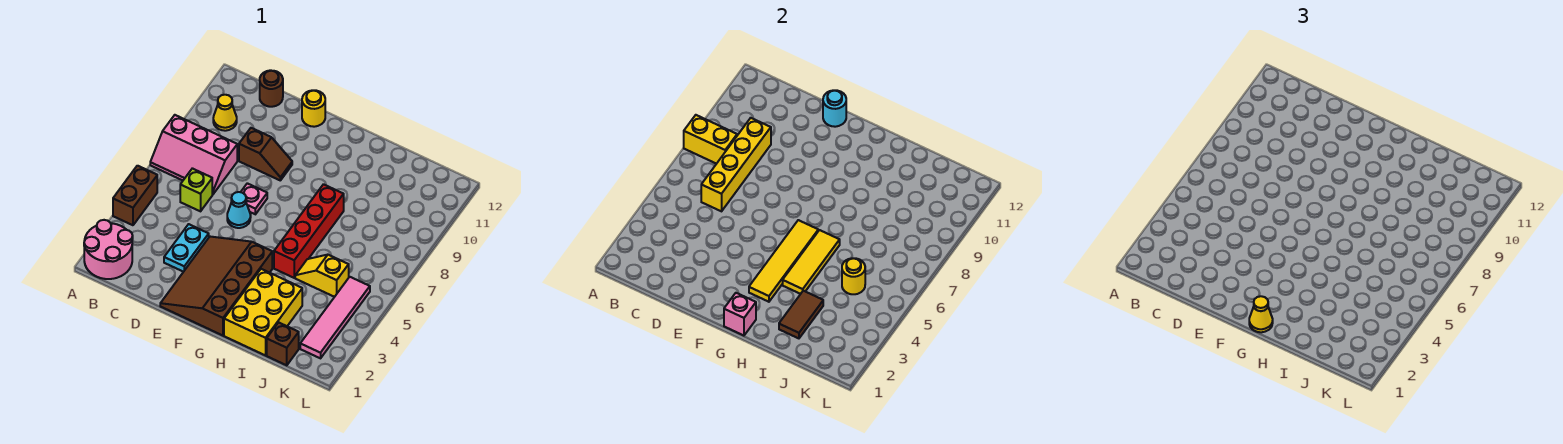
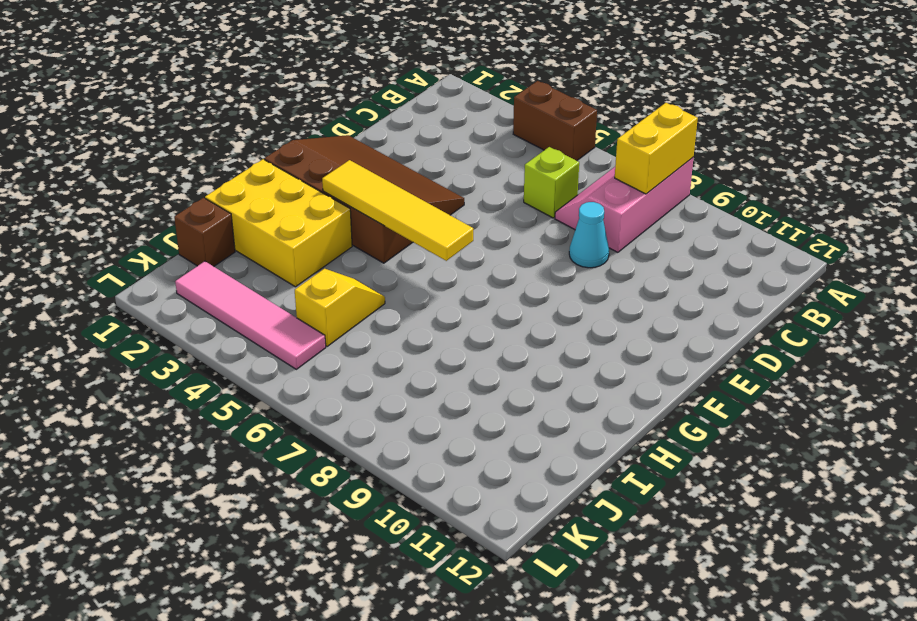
cyan 1x1 cone [569,202,609,268] -> cyan 1x1 cone moved to [227,192,251,228]
none -> pink 2x2 round brick [84,220,133,279]
none -> yellow 1x1 cone [213,95,237,131]
none -> brown 1x1 round brick [260,70,283,107]

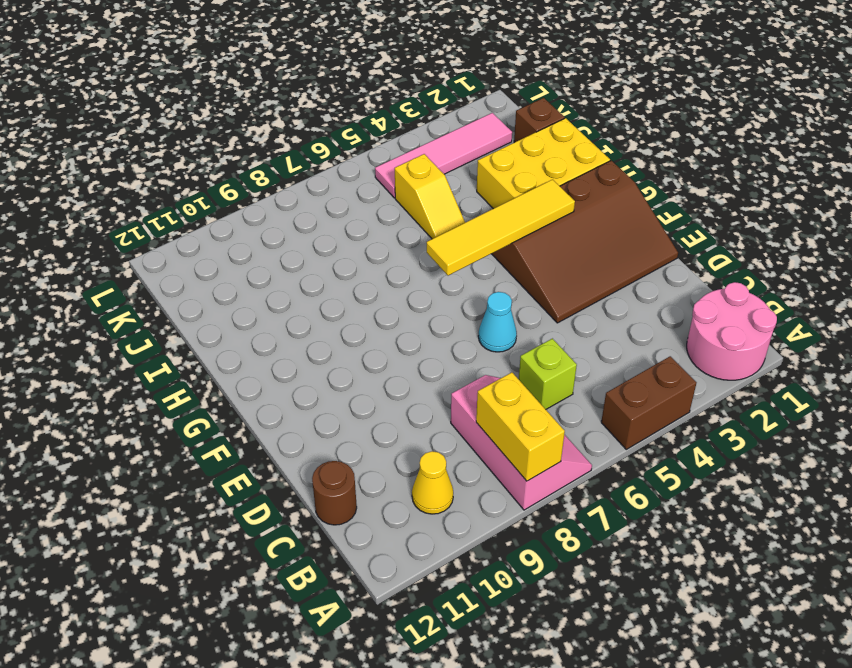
none -> cyan 1x2 plate [164,224,209,272]
none -> brown 1x2 slope [239,128,292,180]
none -> pink 1x1 plate [241,183,267,214]

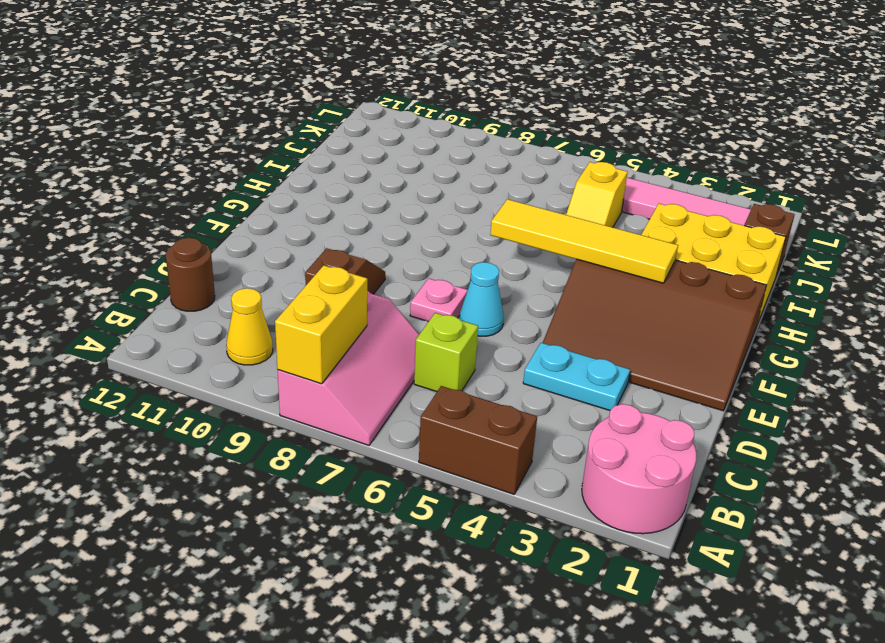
none -> yellow 1x1 round brick [302,90,325,127]
none -> red 1x4 brick [274,184,344,278]
none -> yellow 1x4 brick [701,118,771,211]

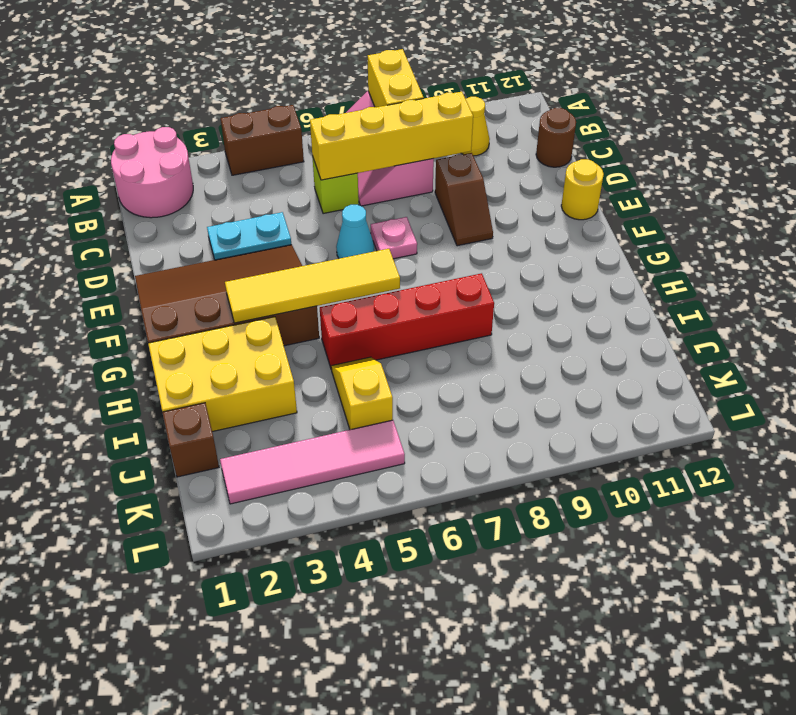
none -> cyan 1x1 round brick [823,90,846,127]
none -> pink 1x1 brick [724,293,756,336]
none -> yellow 1x3 tile [783,230,840,294]

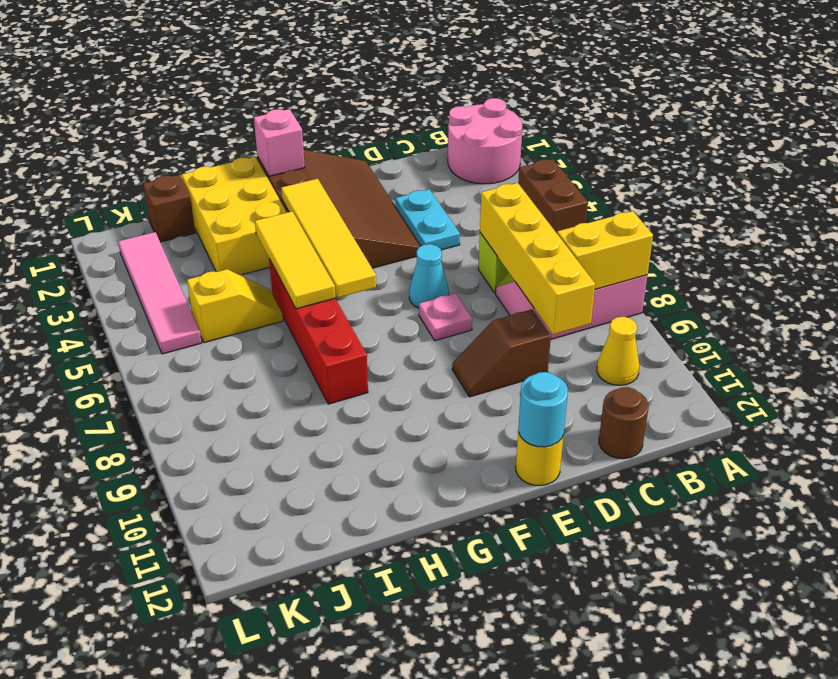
none -> brown 1x2 tile [779,291,823,338]
none -> yellow 1x1 round brick [842,258,865,294]
none -> yellow 1x1 cone [1249,296,1273,332]

